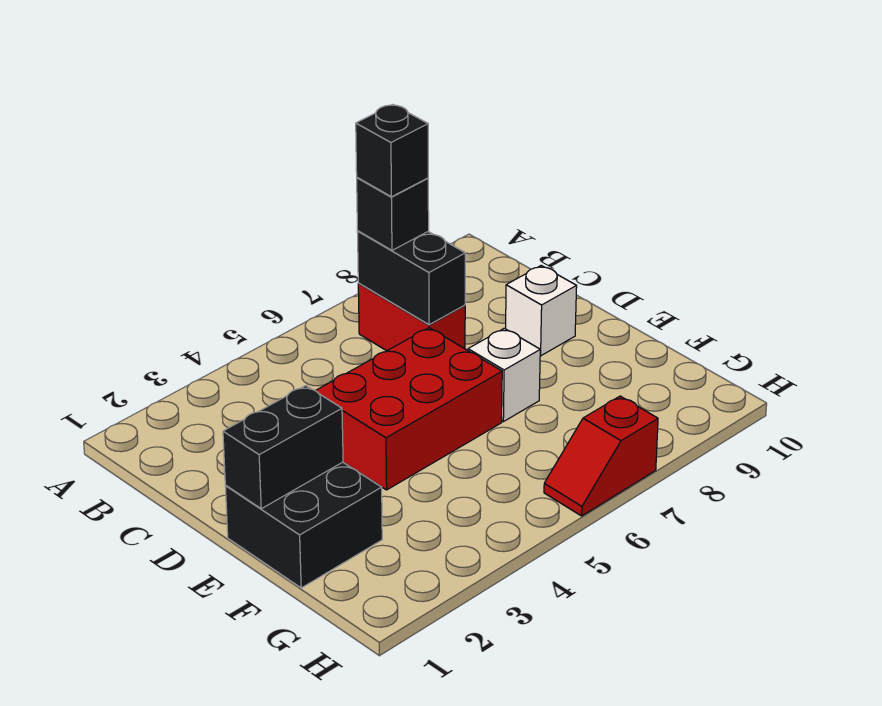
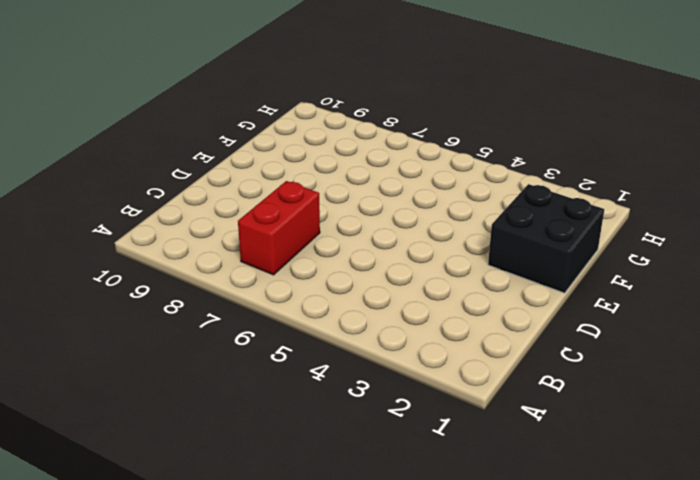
none -> red 2x3 brick [315,328,502,490]
none -> white 1x1 brick [506,266,577,356]

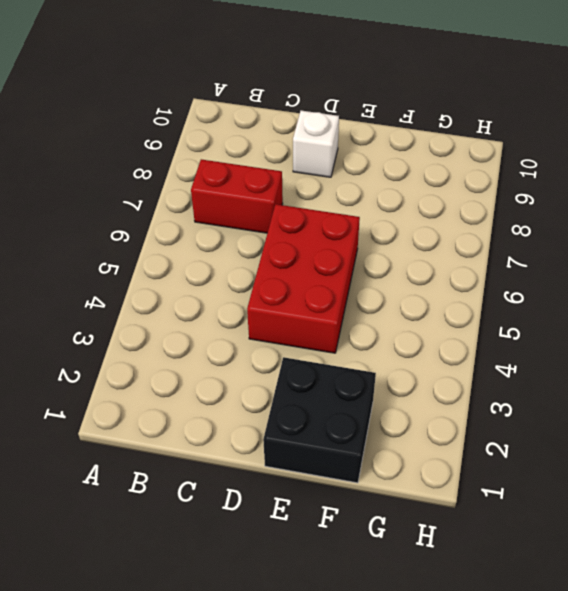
none -> white 1x1 brick [468,328,540,422]
none -> red 1x2 slope [544,396,658,516]

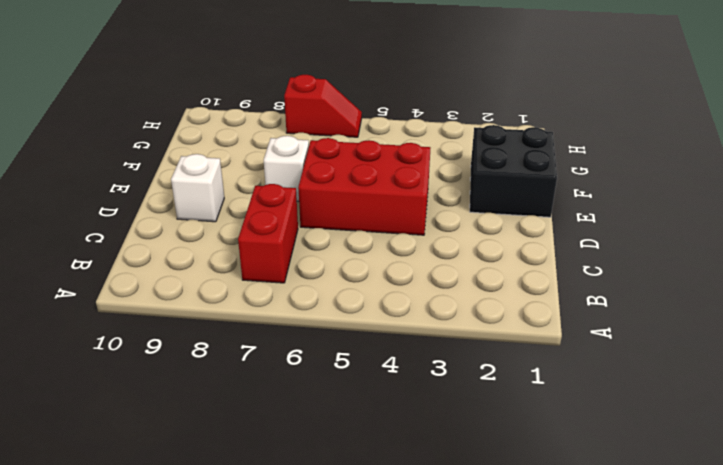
none -> black 1x2 brick [357,231,465,325]
none -> black 1x2 brick [223,386,343,509]

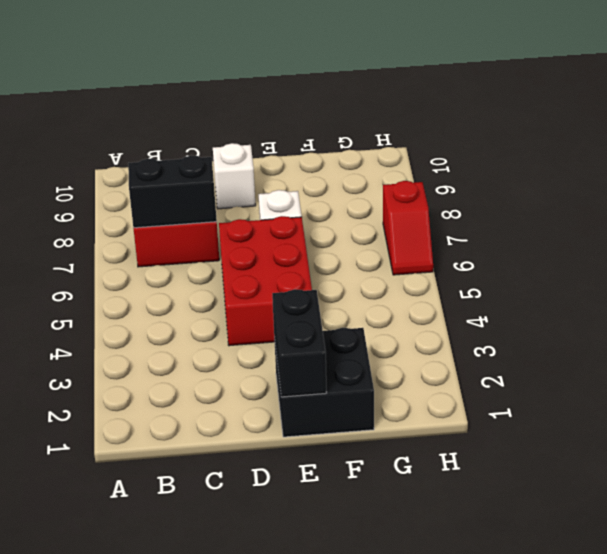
none -> black 1x1 brick [357,178,429,250]
none -> black 1x1 brick [356,105,428,197]

